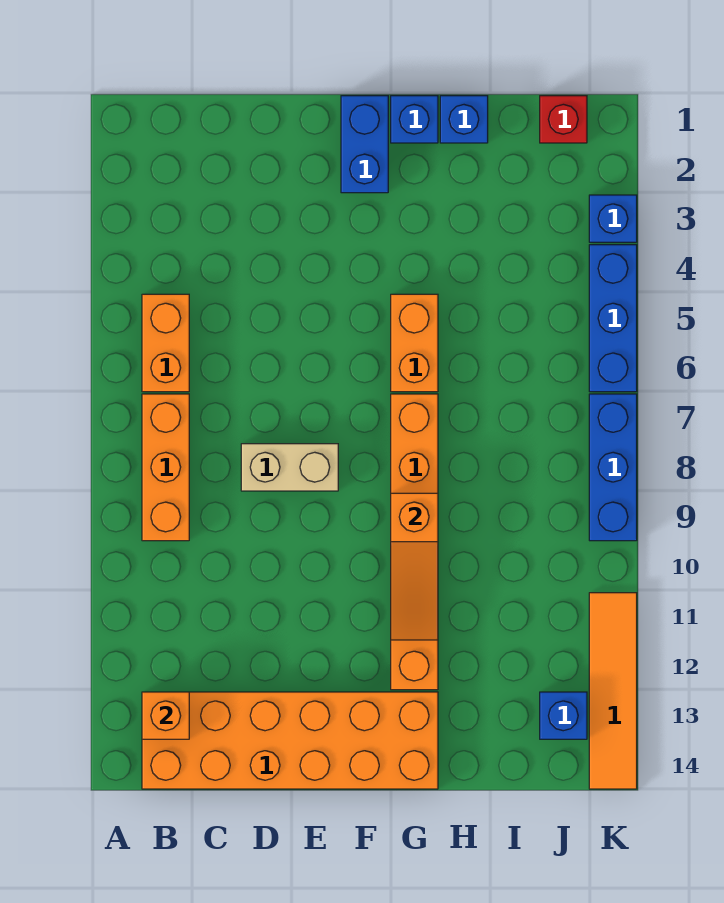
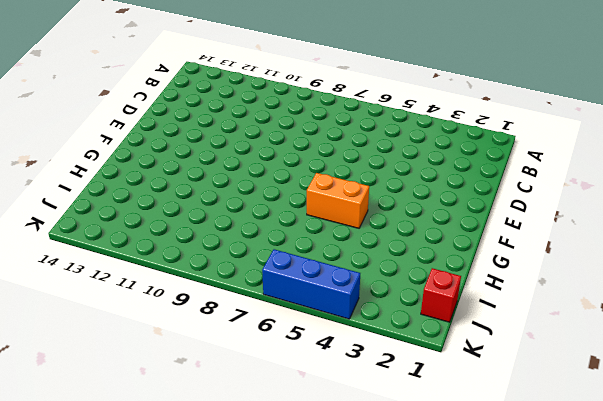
none -> orange 1x2 brick [142,294,189,392]
none -> orange 1x3 brick [142,394,189,541]
none -> orange 2x6 brick [142,692,438,789]

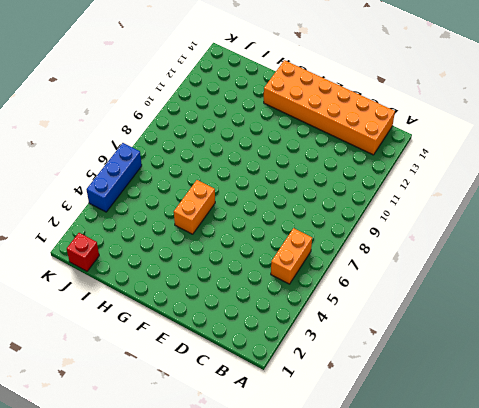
none -> orange 1x3 brick [142,394,189,541]
none -> tan 1x2 brick [241,444,338,491]
none -> blue 1x2 brick [341,96,388,193]

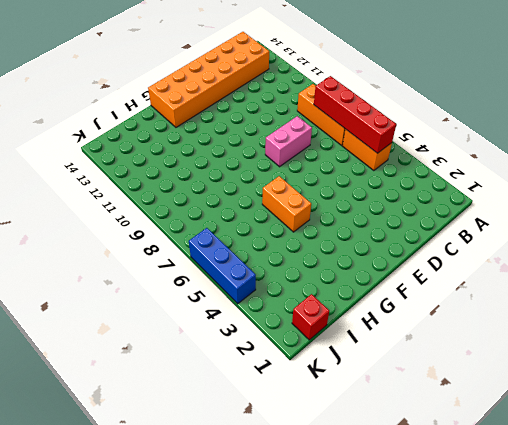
red 1x4 brick [314,76,396,153] -> none
pink 1x2 brick [265,116,312,167] -> tan 1x2 brick [241,444,338,491]
none -> blue 1x2 brick [341,96,388,193]
none -> blue 1x1 brick [391,96,438,143]
none -> orange 1x6 brick [391,394,438,690]

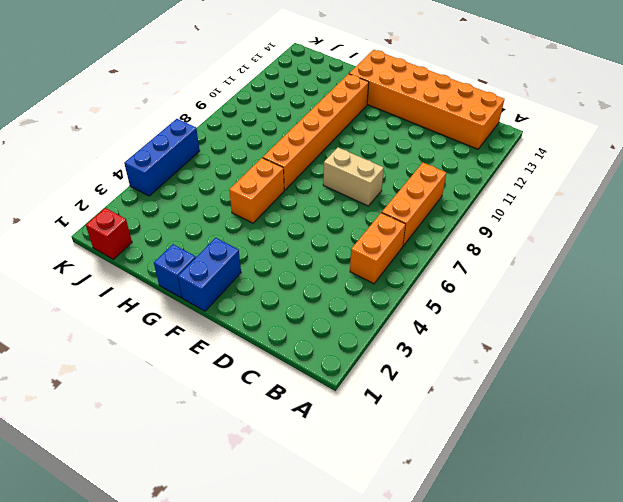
none -> blue 1x1 brick [440,96,488,143]
none -> blue 1x1 brick [540,692,587,739]
none -> blue 1x1 brick [589,195,637,242]

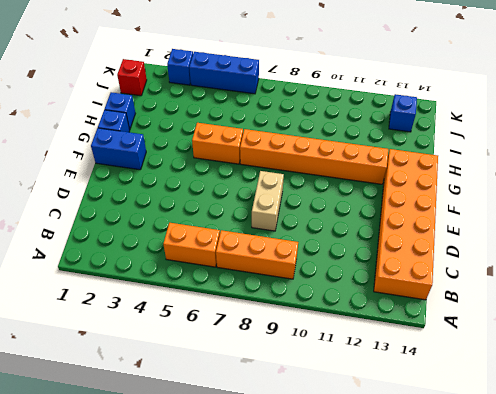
none -> blue 1x3 brick [589,394,637,541]
none -> orange 1x4 tile [589,593,637,789]
none -> orange 1x1 brick [142,692,189,739]

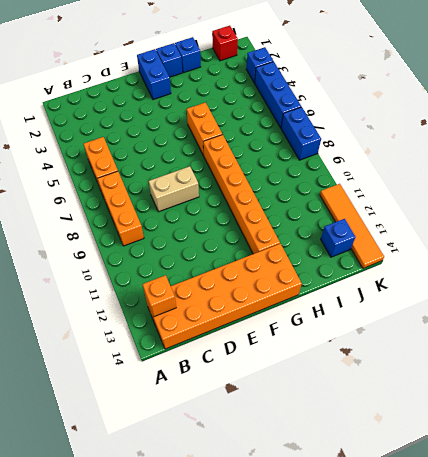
blue 1x2 brick [281,107,321,160] -> blue 1x3 brick [589,394,637,541]
none -> orange 1x3 slope [391,493,438,640]

